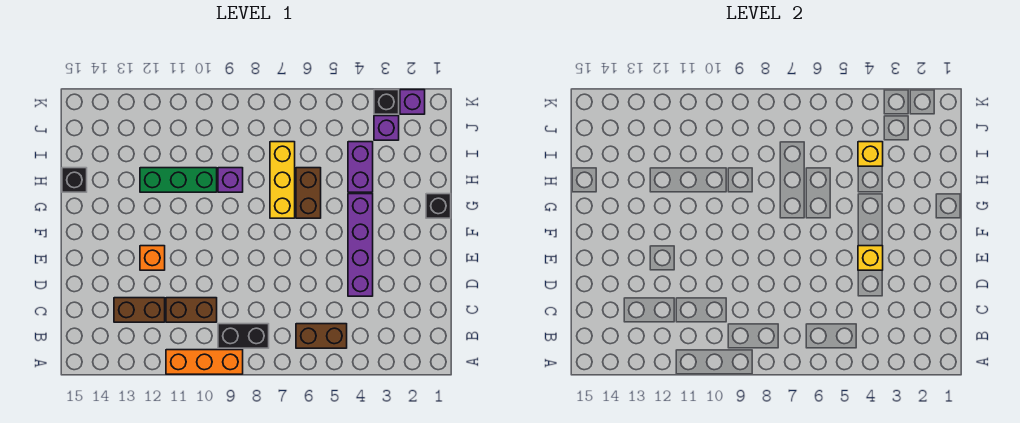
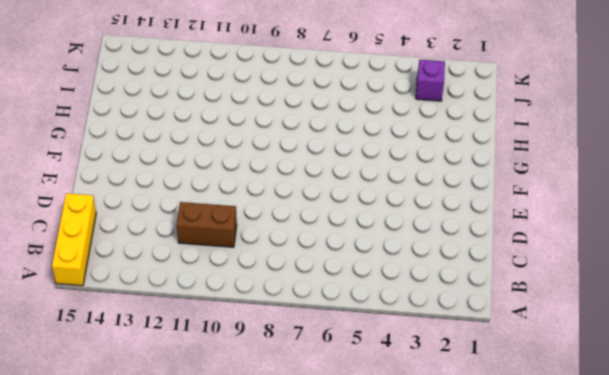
yellow 1x3 brick [52,193,96,286] -> yellow 1x3 brick moved to [270,142,295,218]
none -> orange 1x3 brick [166,350,243,374]
none -> brown 1x2 brick [296,324,347,348]
none -> black 1x2 brick [218,324,269,348]

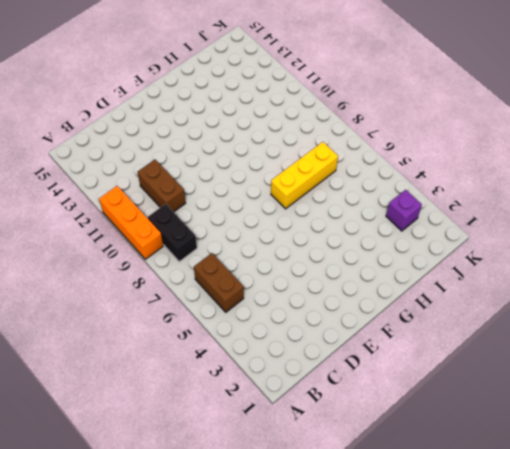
none -> brown 1x2 brick [114,298,165,322]
none -> purple 1x4 brick [348,194,373,296]
none -> orange 1x1 brick [140,246,165,270]

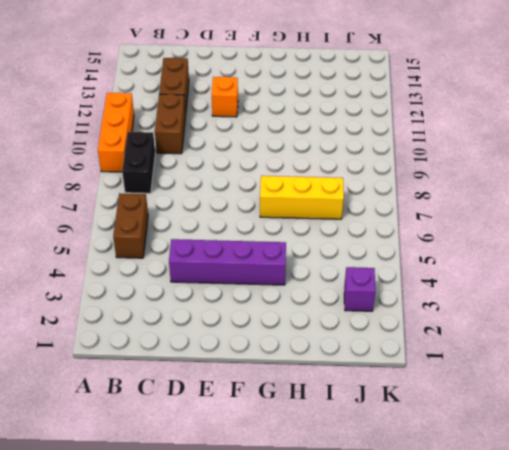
none -> black 1x1 brick [426,194,451,218]
none -> brown 1x2 brick [296,168,321,218]
none -> purple 1x2 brick [348,142,373,192]

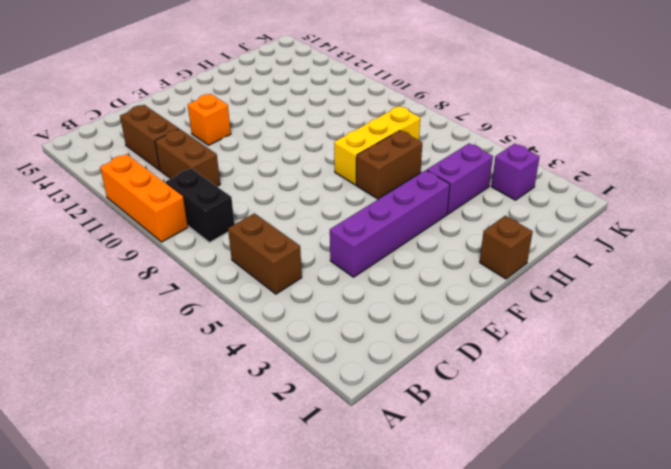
brown 1x1 brick [480,216,533,279] -> black 1x1 brick [426,194,451,218]
none -> purple 1x1 brick [218,168,243,192]
none -> green 1x3 brick [140,168,217,192]
none -> black 1x1 brick [62,168,87,192]

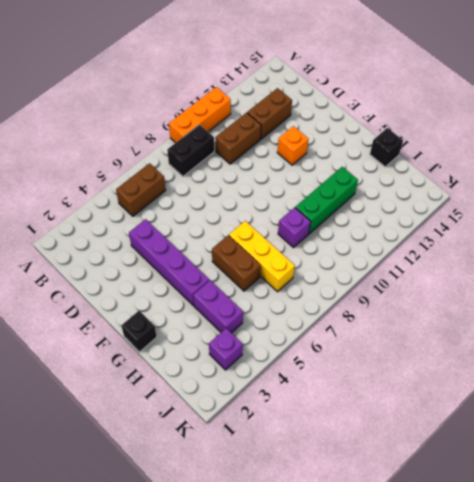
none -> purple 1x1 brick [400,90,425,114]
none -> black 1x1 brick [374,90,399,114]
none -> yellow 1x1 brick [858,246,883,270]

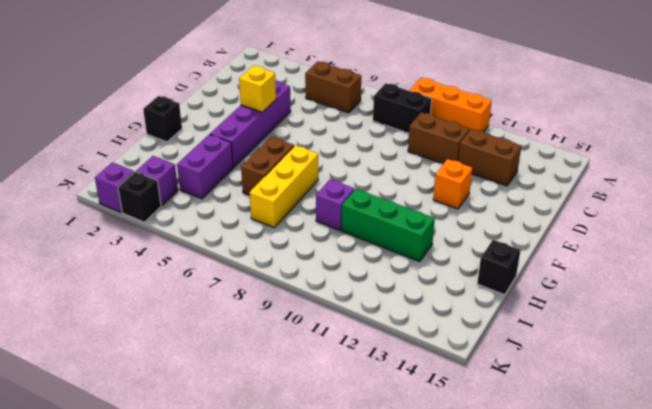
none -> yellow 1x1 brick [858,142,883,166]

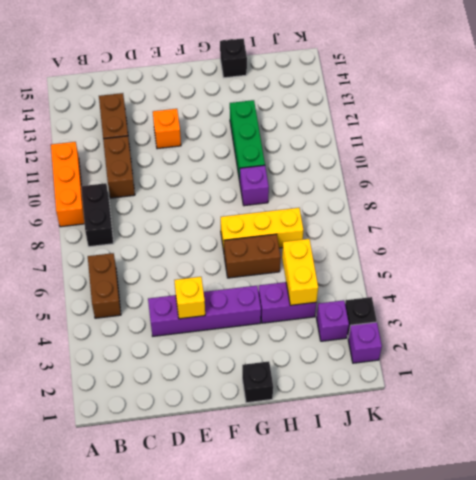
yellow 1x2 brick [282,239,318,305] -> yellow 1x1 brick [858,142,883,166]

